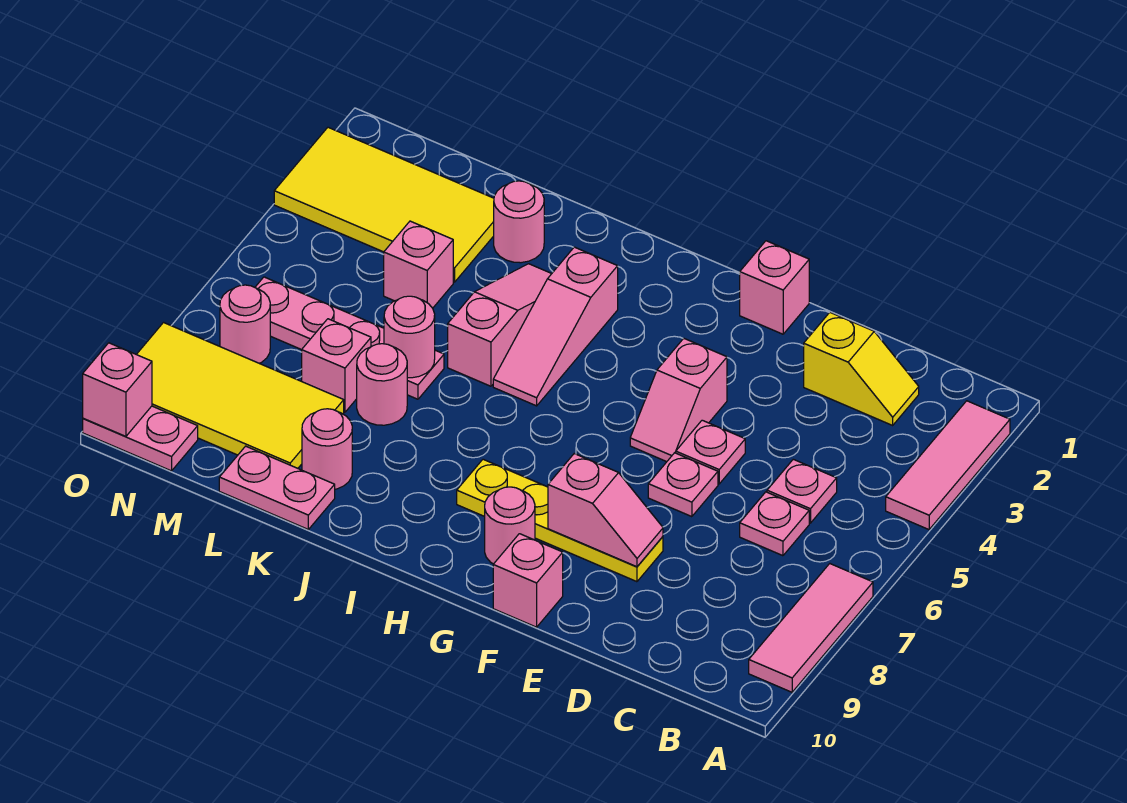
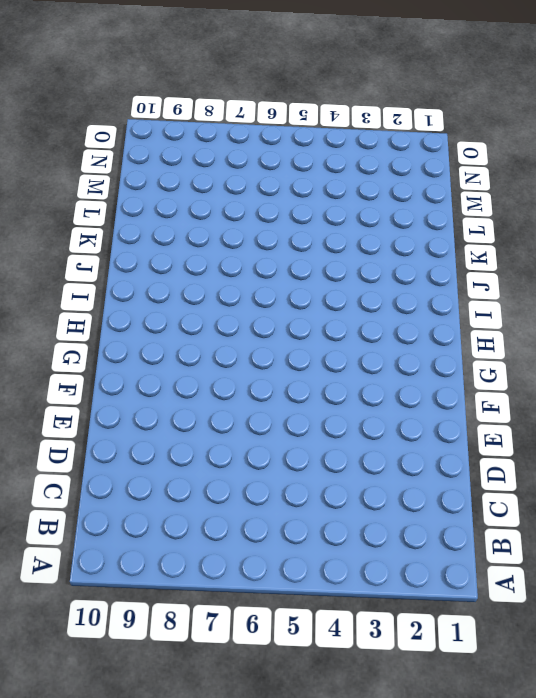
none -> pink 1x3 tile [886,401,1010,530]
none -> pink 1x3 tile [749,564,873,692]
none -> yellow 1x2 slope [804,312,919,425]

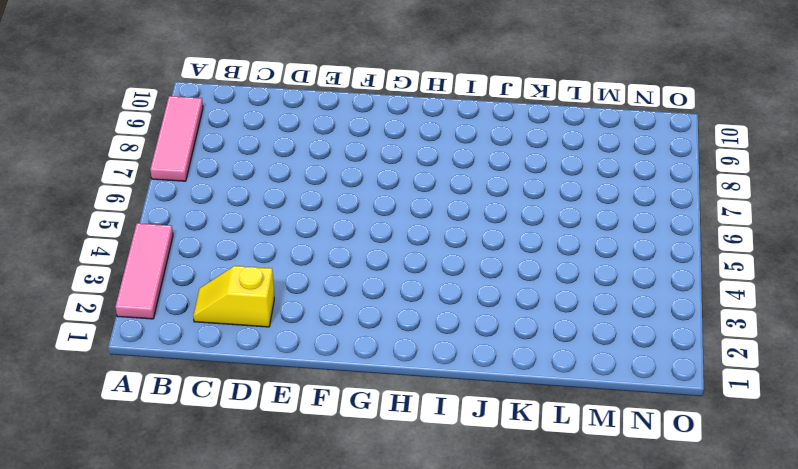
none -> pink 1x1 plate [767,459,837,523]
none -> pink 1x1 plate [740,492,809,556]
none -> pink 1x1 plate [676,420,745,484]

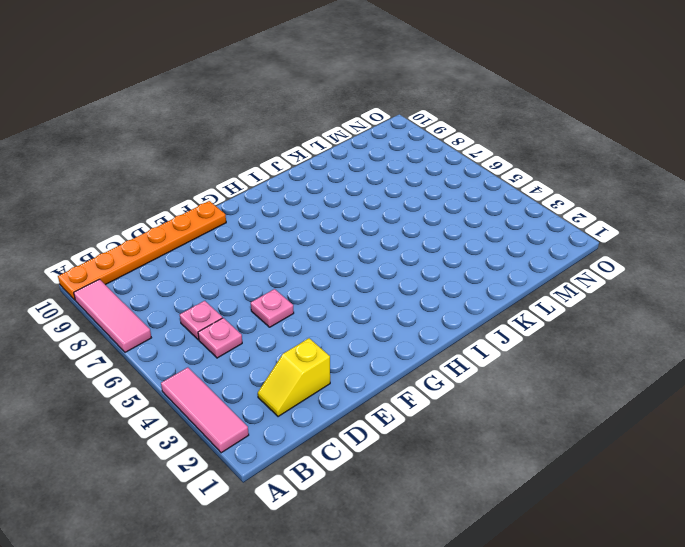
orange 1x6 plate [58,201,226,300] -> pink 1x1 brick [493,534,563,627]
none -> pink 1x1 plate [648,453,718,517]
none -> yellow 1x4 plate [457,459,663,582]
none -> pink 1x1 brick [740,241,809,334]

